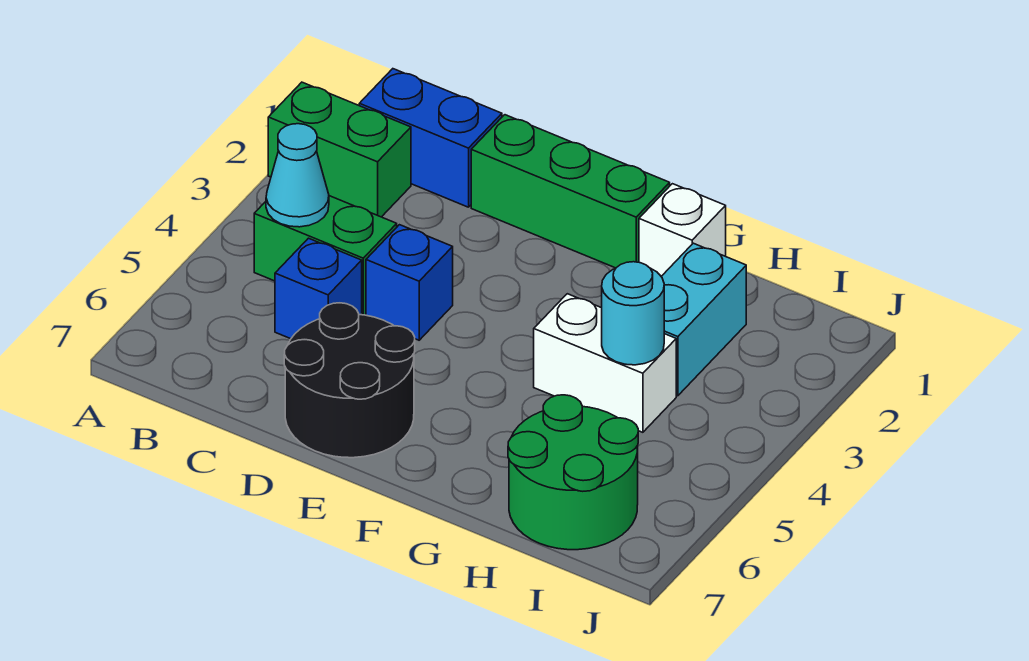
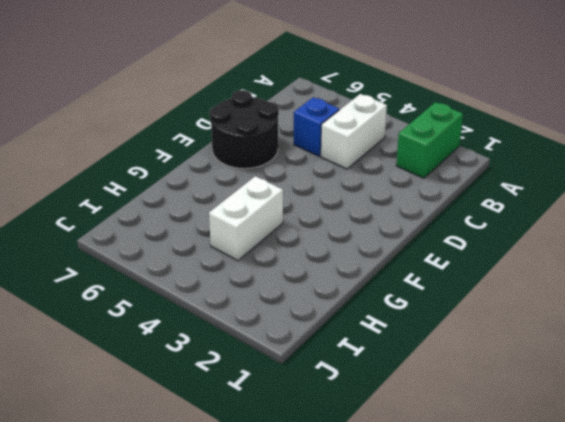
white 1x2 brick [321,94,387,169] -> green 1x2 brick [254,196,397,315]
none -> blue 1x2 brick [359,69,502,207]
none -> green 1x3 brick [471,115,670,268]
none -> blue 1x1 brick [366,225,453,340]

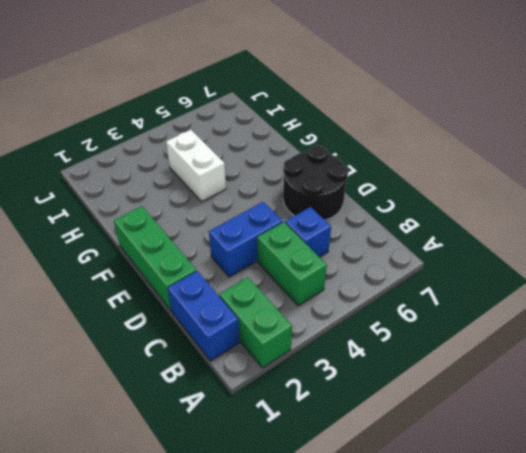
blue 1x2 brick [209,202,283,277] -> blue 1x1 brick [366,225,453,340]
none -> white 1x1 brick [639,184,726,276]
none -> cyan 1x2 brick [661,243,746,396]
none -> green 2x2 round brick [508,395,638,550]

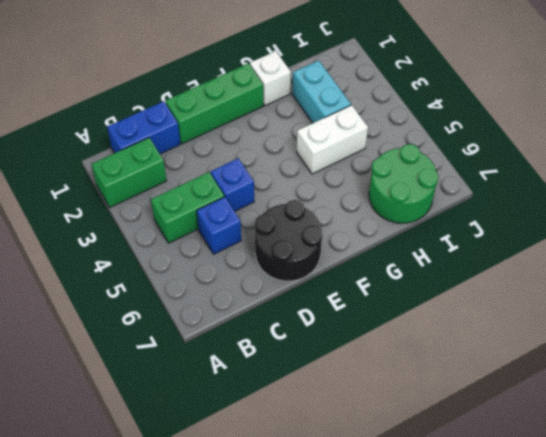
none -> cyan 1x1 cone [266,124,329,227]
none -> cyan 1x1 round brick [602,262,664,365]

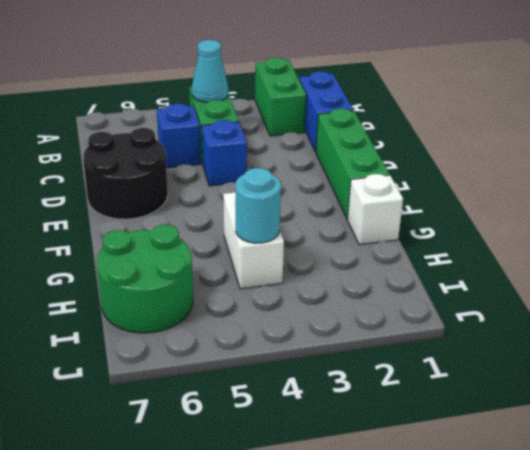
none -> cyan 1x2 brick [661,243,746,396]

